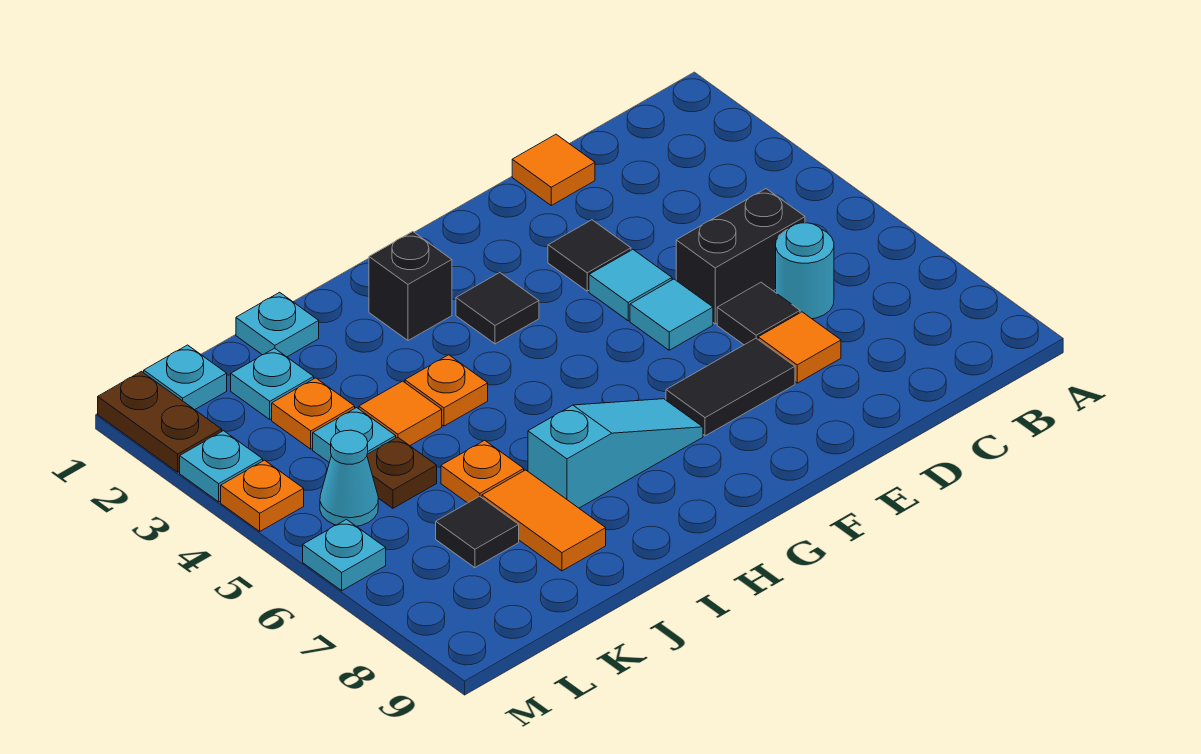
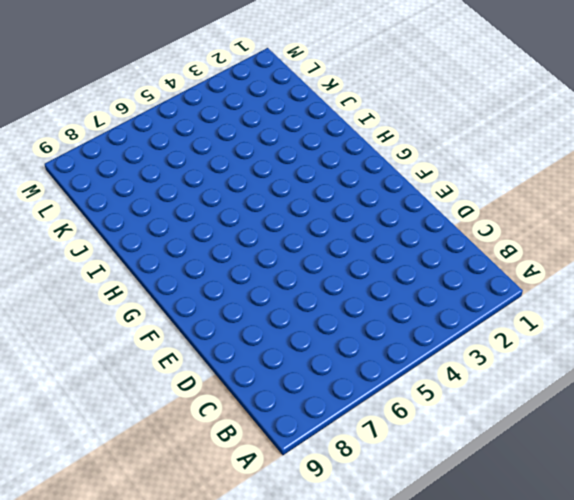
none -> black 1x2 brick [676,189,805,324]
none -> cyan 1x1 round brick [776,223,834,319]
none -> orange 1x1 tile [512,134,595,205]

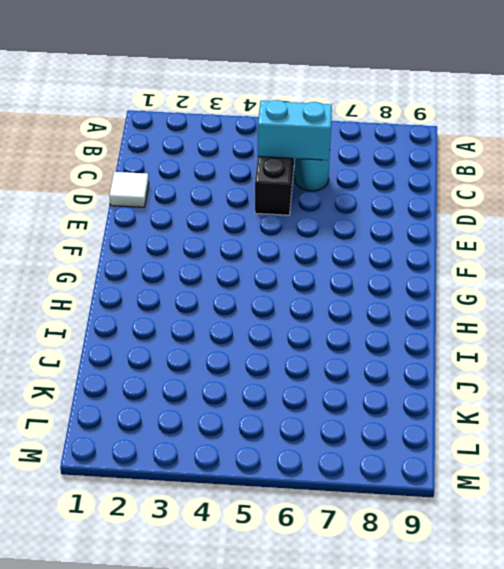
cyan 1x2 brick [258,100,332,160] -> none
white 1x1 tile [109,172,149,207] -> orange 1x1 tile [512,134,595,205]
none -> black 1x1 tile [717,282,800,345]
none -> orange 1x1 tile [758,312,841,383]
none -> black 1x1 tile [548,220,631,291]

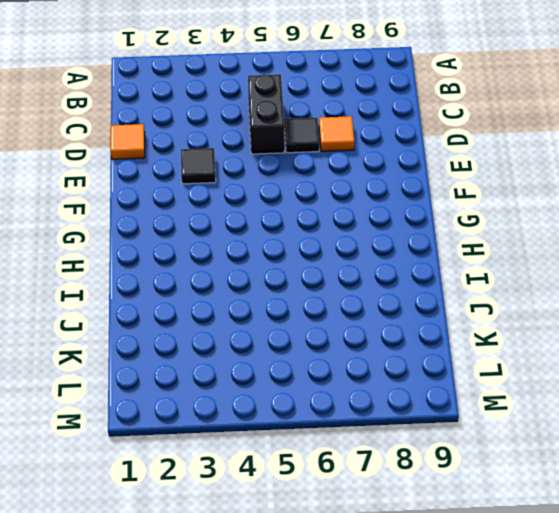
none -> cyan 1x1 round brick [776,223,834,319]
none -> cyan 1x1 tile [589,250,672,321]
none -> cyan 1x1 tile [630,279,713,350]

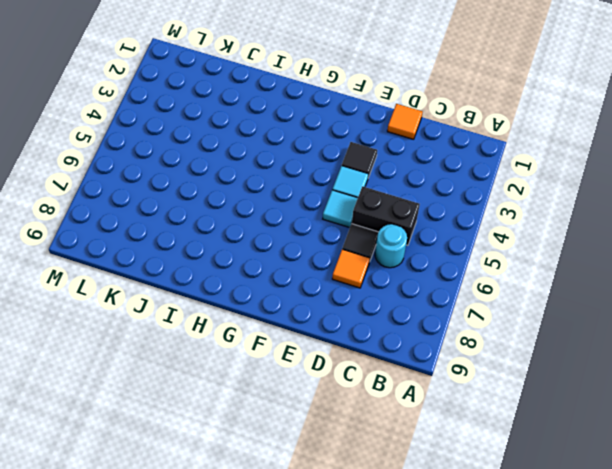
none -> black 1x2 tile [666,338,795,436]
none -> black 1x1 tile [456,273,539,344]
none -> cyan 1x3 slope [528,399,703,508]

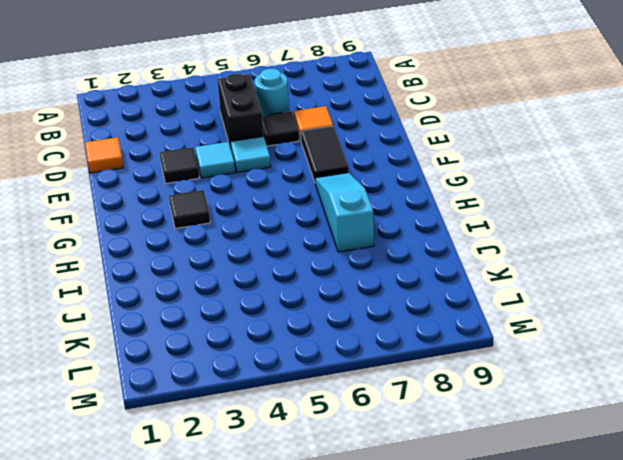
none -> black 1x1 brick [369,232,452,340]
none -> orange 1x1 plate [405,355,488,426]
none -> cyan 1x1 plate [236,292,319,357]

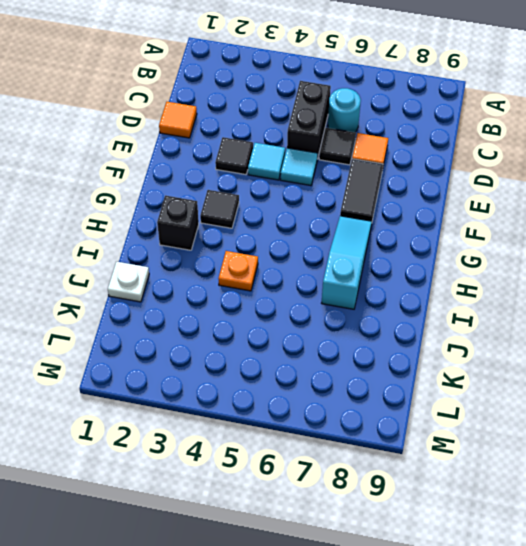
white 1x1 plate [108,262,149,302] -> cyan 1x1 plate [236,292,319,357]
none -> orange 1x1 tile [359,381,442,446]
none -> orange 1x1 plate [441,440,524,503]
none -> orange 1x2 tile [482,470,606,571]

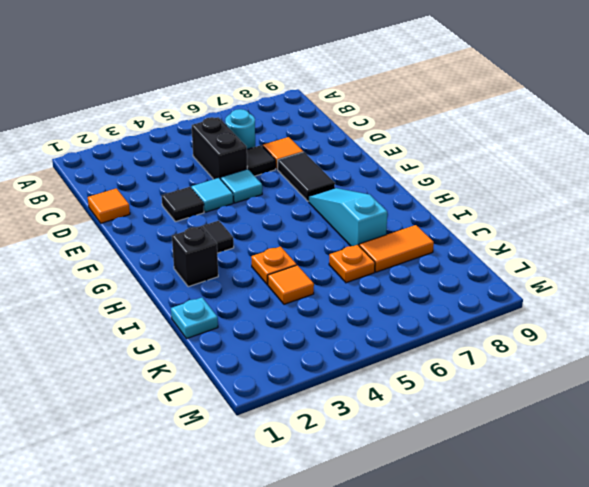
none -> cyan 1x1 plate [231,348,314,419]
none -> orange 1x1 plate [272,378,355,449]
none -> cyan 1x1 plate [313,408,396,462]

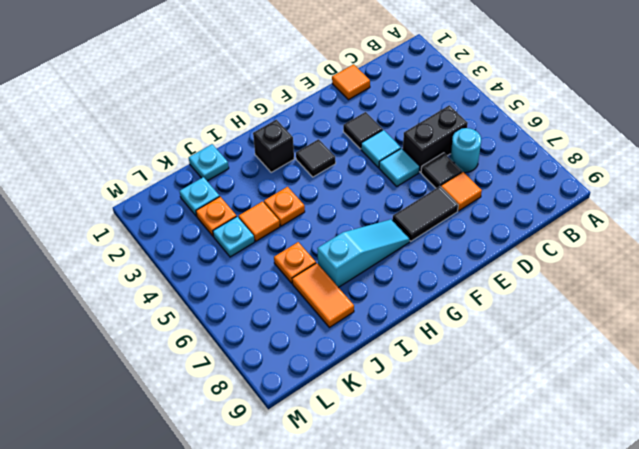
none -> brown 1x1 plate [367,437,437,508]
none -> black 1x1 tile [436,496,519,568]
none -> cyan 1x1 plate [144,345,227,410]

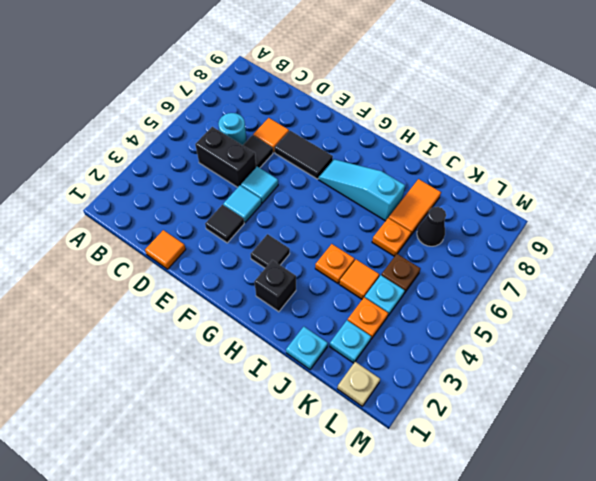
black 1x1 cone [417,207,446,246] -> black 1x1 tile [436,496,519,568]
tan 1x1 plate [337,362,380,406] -> cyan 1x1 plate [144,345,227,410]
none -> cyan 1x1 cone [320,430,378,526]
none -> brown 1x2 plate [98,372,222,472]
none -> cyan 1x1 plate [180,431,263,502]

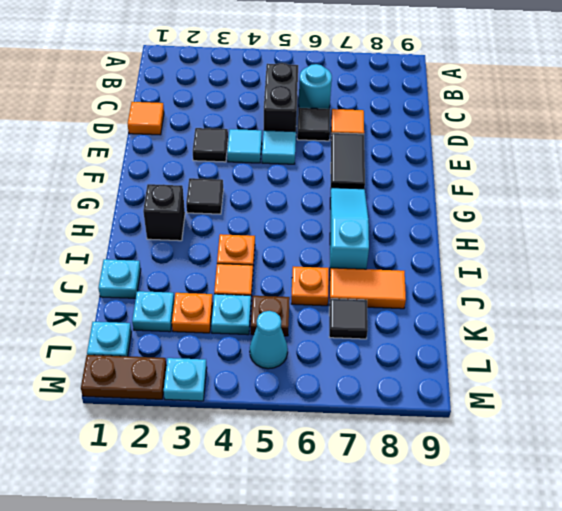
none -> orange 1x1 plate [221,460,304,531]
none -> cyan 1x1 plate [303,520,386,591]

